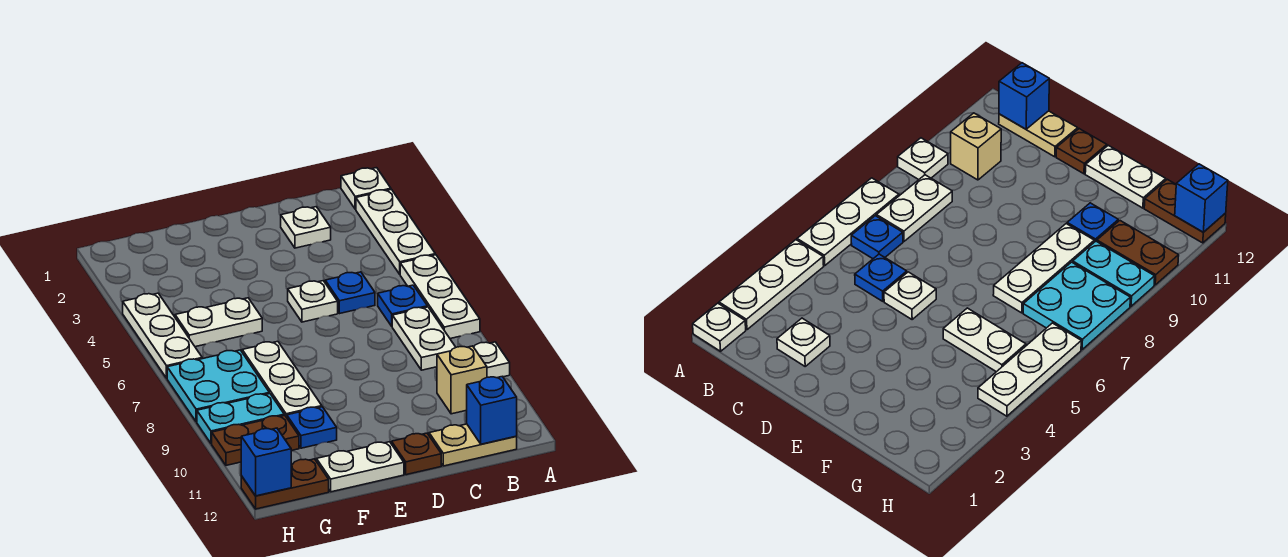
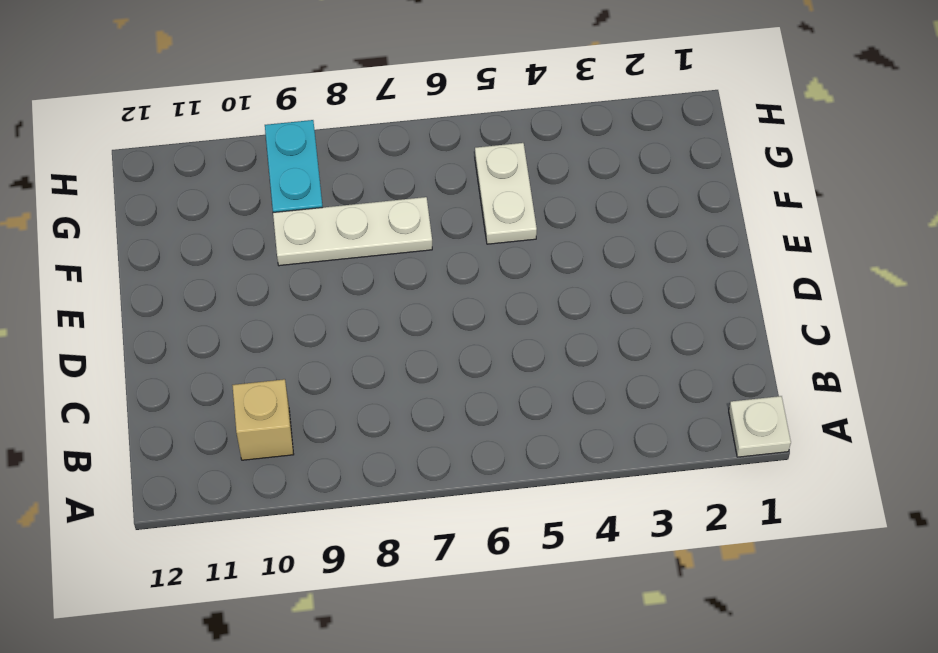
none -> white 1x3 plate [356,189,435,274]
none -> white 1x3 plate [400,255,480,339]
none -> white 1x1 plate [474,342,510,378]

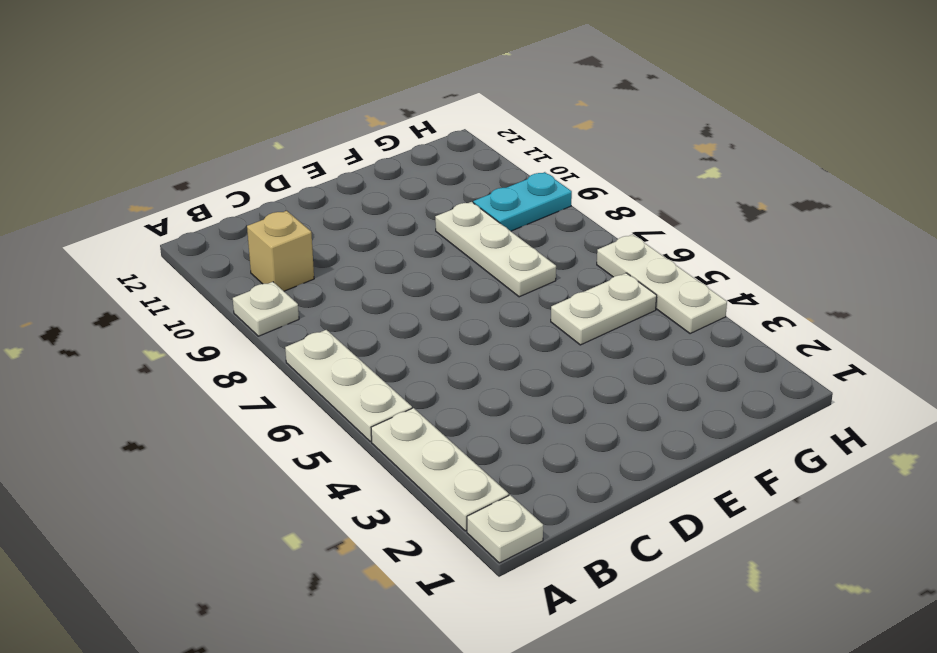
none -> blue 1x1 plate [378,285,428,326]
none -> white 1x2 plate [392,307,456,370]
none -> tan 1x2 plate [429,424,517,466]

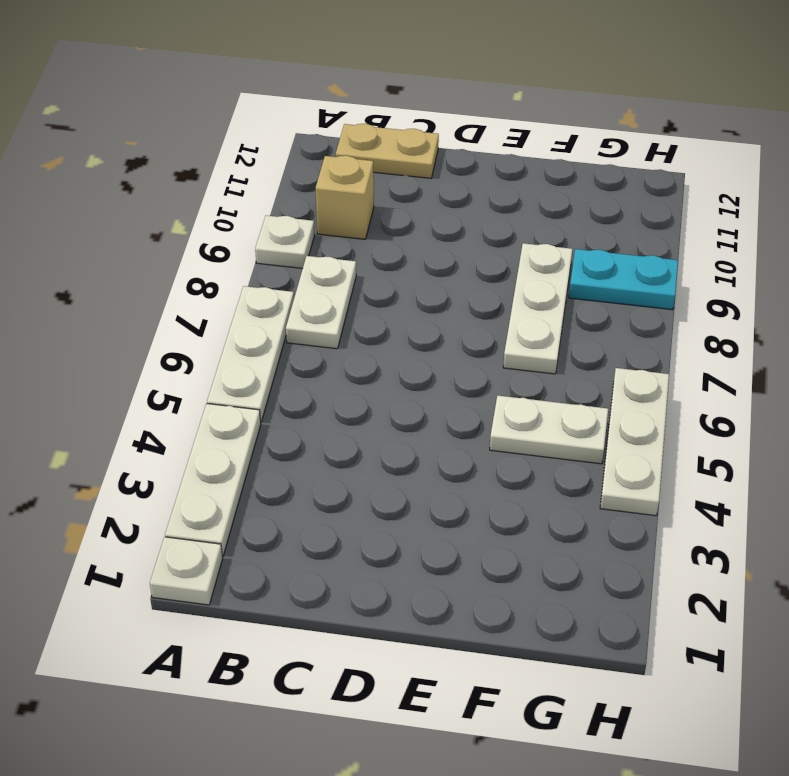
none -> blue 1x1 plate [378,285,428,326]
none -> white 1x1 plate [281,207,331,248]
none -> blue 1x1 plate [325,272,375,314]

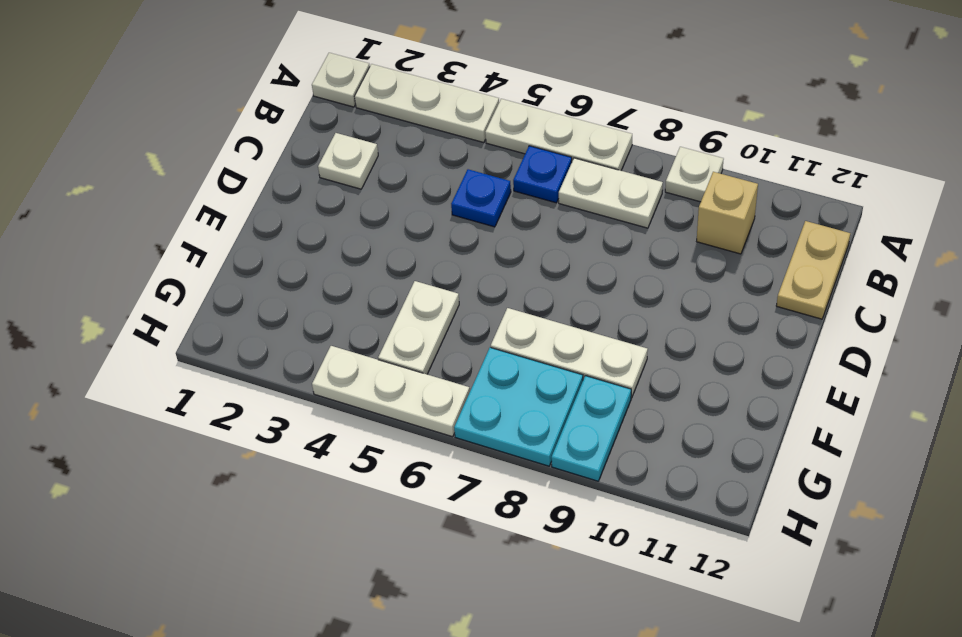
none -> white 1x1 plate [288,281,338,322]
none -> brown 1x1 plate [392,433,441,475]
none -> white 1x2 plate [316,442,404,492]

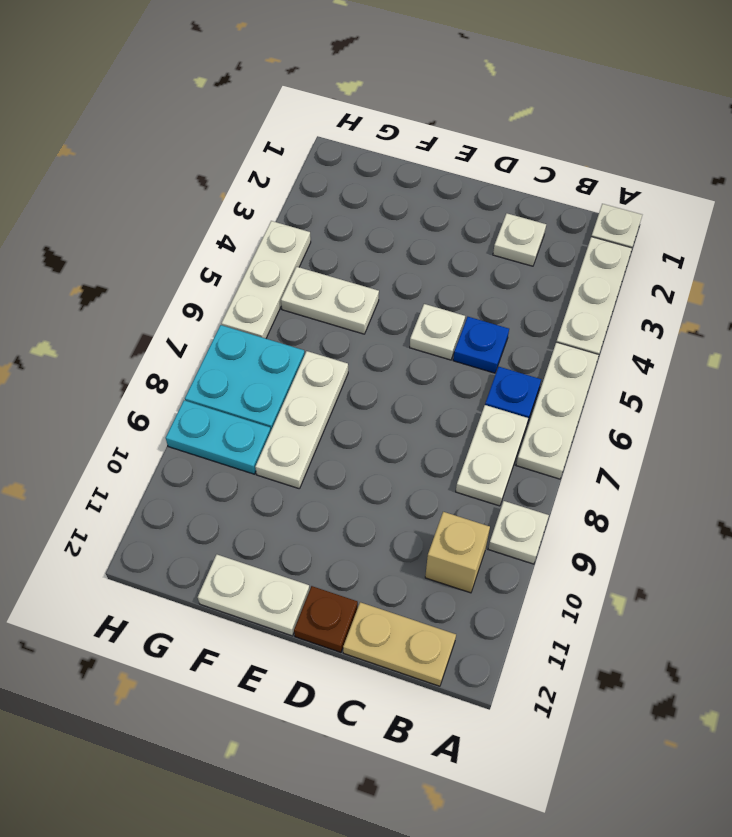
none -> blue 1x1 plate [287,407,337,448]
none -> brown 1x2 plate [212,415,299,465]
none -> brown 1x2 plate [241,459,329,509]

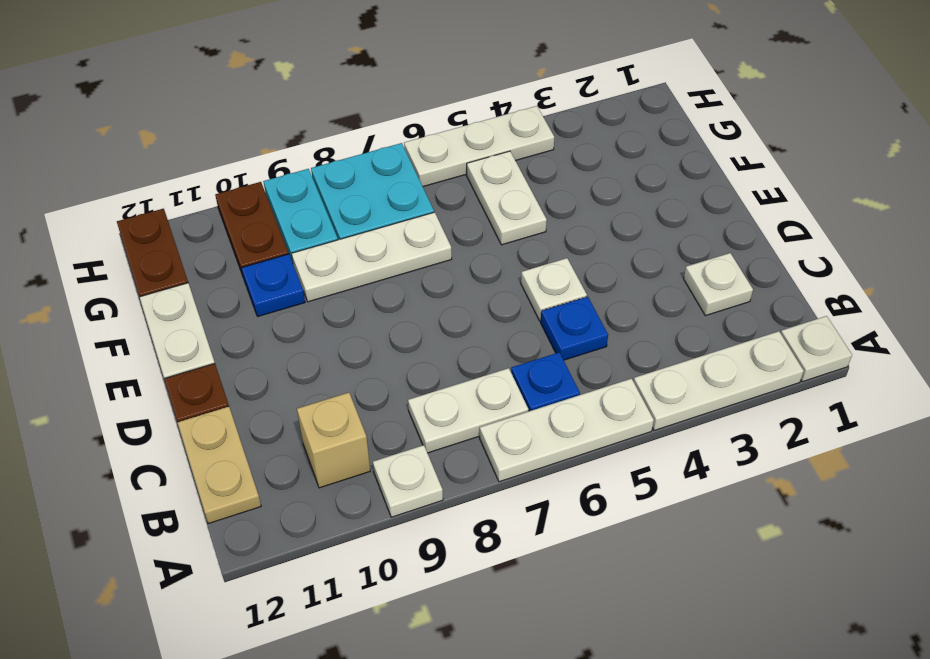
none -> blue 1x1 brick [467,377,517,444]
none -> blue 1x1 brick [241,428,291,496]

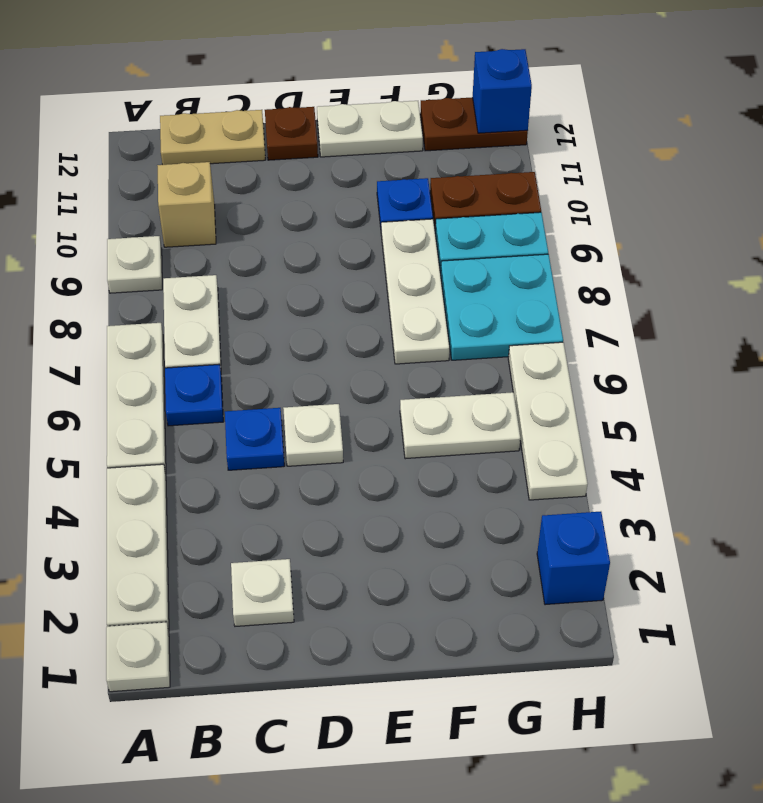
blue 1x1 brick [537,512,610,605] -> blue 1x1 brick moved to [467,377,517,444]

